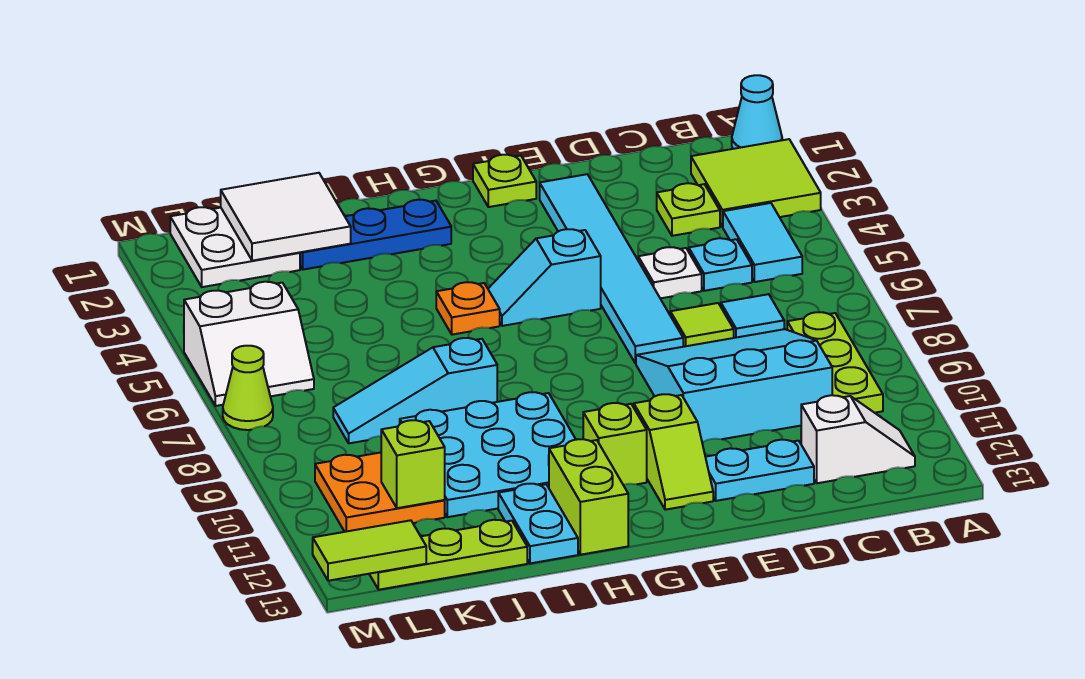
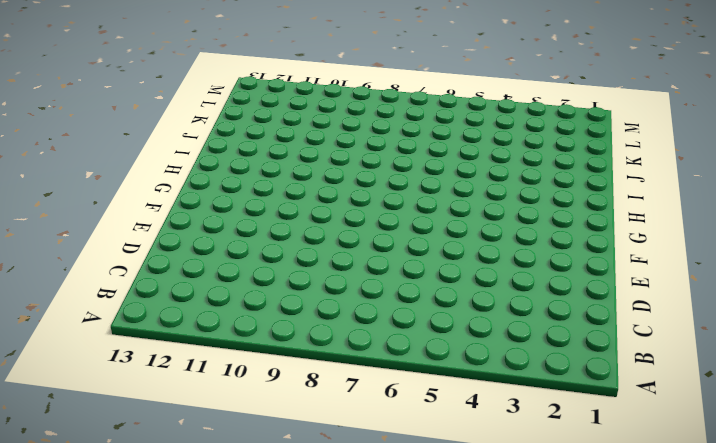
none -> cyan 1x1 cone [732,75,782,149]
none -> lime 2x2 tile [691,139,821,227]
none -> cyan 1x2 tile [723,203,802,282]
none -> lime 1x3 plate [787,312,883,413]

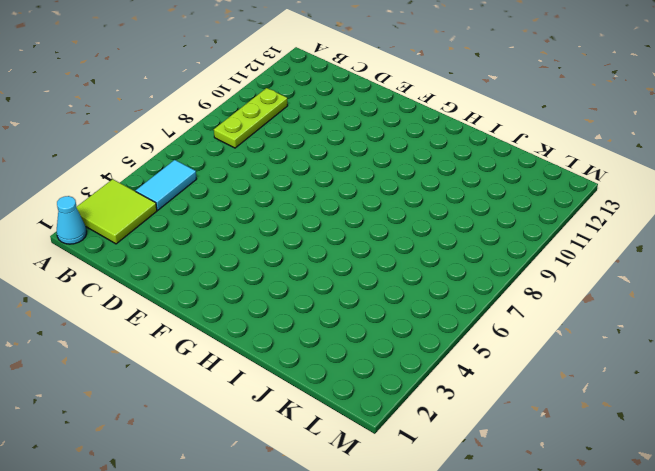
none -> white 1x2 slope [801,395,915,483]
none -> lime 1x1 plate [657,183,720,236]
none -> cyan 1x1 plate [689,238,752,291]
none -> cyan 1x1 tile [721,294,784,338]

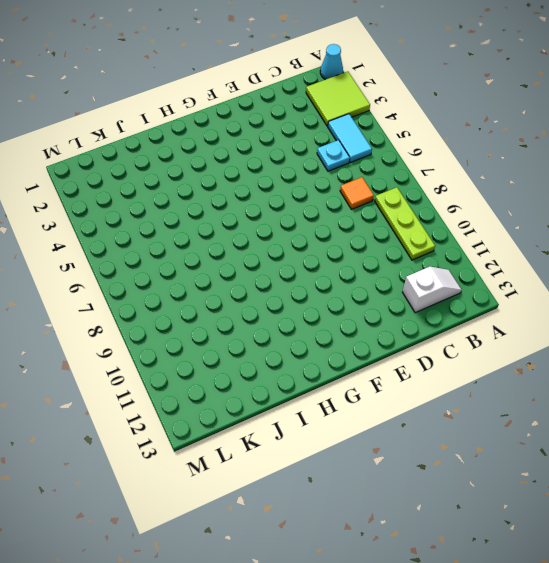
orange 1x1 tile [340,177,374,209] -> cyan 1x1 tile [721,294,784,338]
none -> lime 1x1 plate [657,183,720,236]
none -> cyan 3x3 slope [636,329,832,443]
none -> white 1x1 plate [638,247,702,298]
none -> lime 1x1 tile [670,303,734,347]

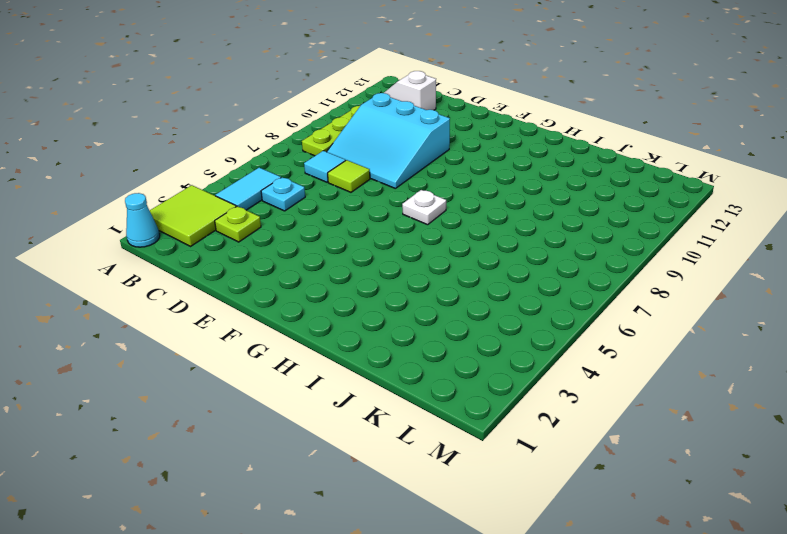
white 1x1 plate [402,190,446,225] -> white 1x1 plate moved to [638,247,702,298]
none -> cyan 1x2 plate [706,440,814,501]
none -> cyan 1x6 tile [540,174,683,363]
none -> lime 1x1 plate [473,155,536,207]
none -> cyan 1x2 slope [488,229,601,326]

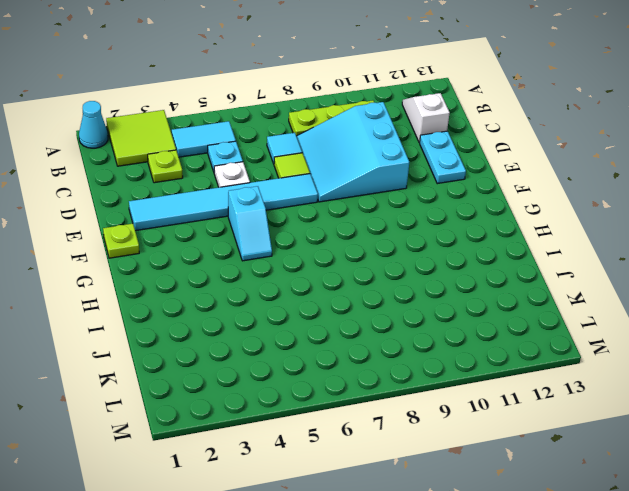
none -> lime 1x2 slope [634,394,713,510]
none -> lime 1x1 brick [583,403,647,485]
none -> blue 1x3 plate [300,199,451,270]
none -> orange 1x1 plate [436,282,500,335]

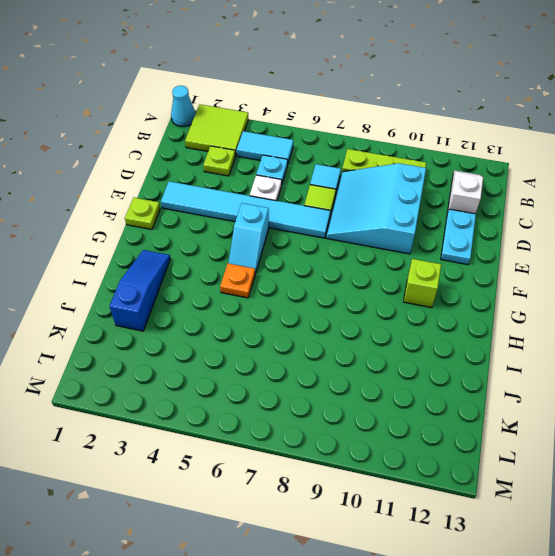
blue 1x3 slope [110,250,170,331] -> blue 1x3 plate [300,199,451,270]
none -> lime 1x2 slope [634,394,713,510]
none -> cyan 3x3 plate [400,392,576,517]
none -> lime 1x2 brick [549,439,628,555]
none -> cyan 1x3 slope [333,338,497,443]

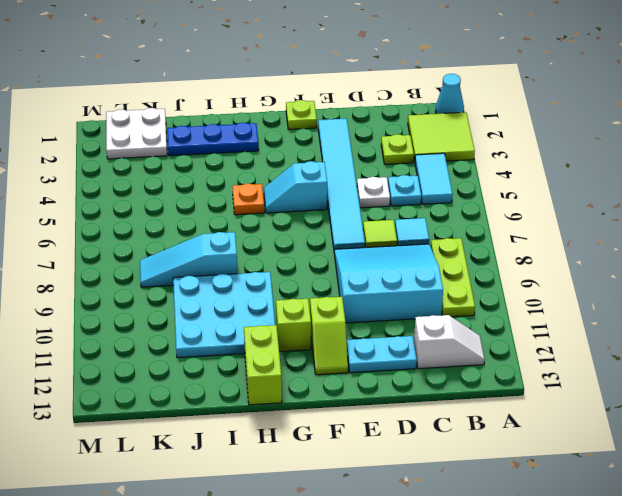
none -> cyan 1x2 plate [498,484,578,563]
none -> lime 1x3 plate [369,520,527,590]
none -> orange 2x2 plate [315,452,445,532]
none -> white 2x2 slope [184,282,314,406]

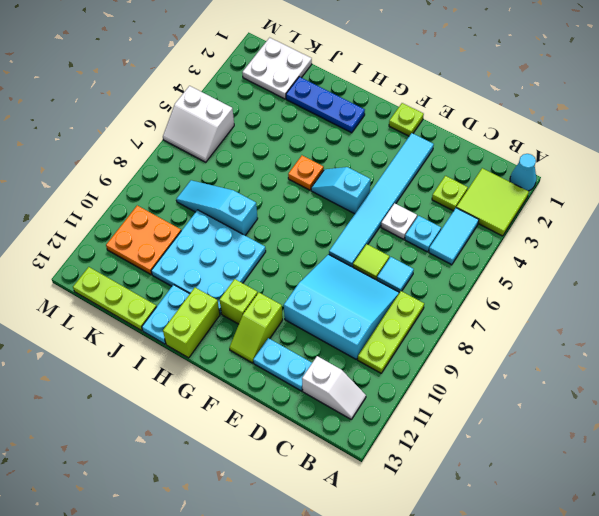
none -> lime 1x1 cone [223,346,273,430]
none -> white 2x2 tile [221,173,351,261]
none -> lime 1x1 brick [381,420,445,508]
none -> lime 1x2 tile [313,520,426,581]

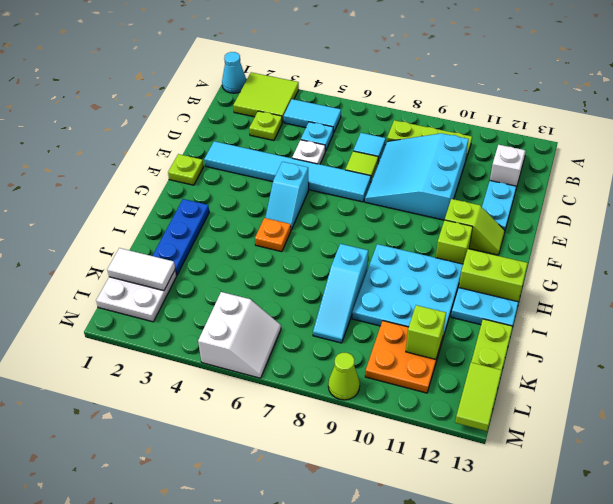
white 1x2 tile [107,248,175,291] -> white 2x2 tile [221,173,351,261]
lime 1x1 cone [328,353,360,400] -> lime 1x1 cone moved to [223,346,273,430]

